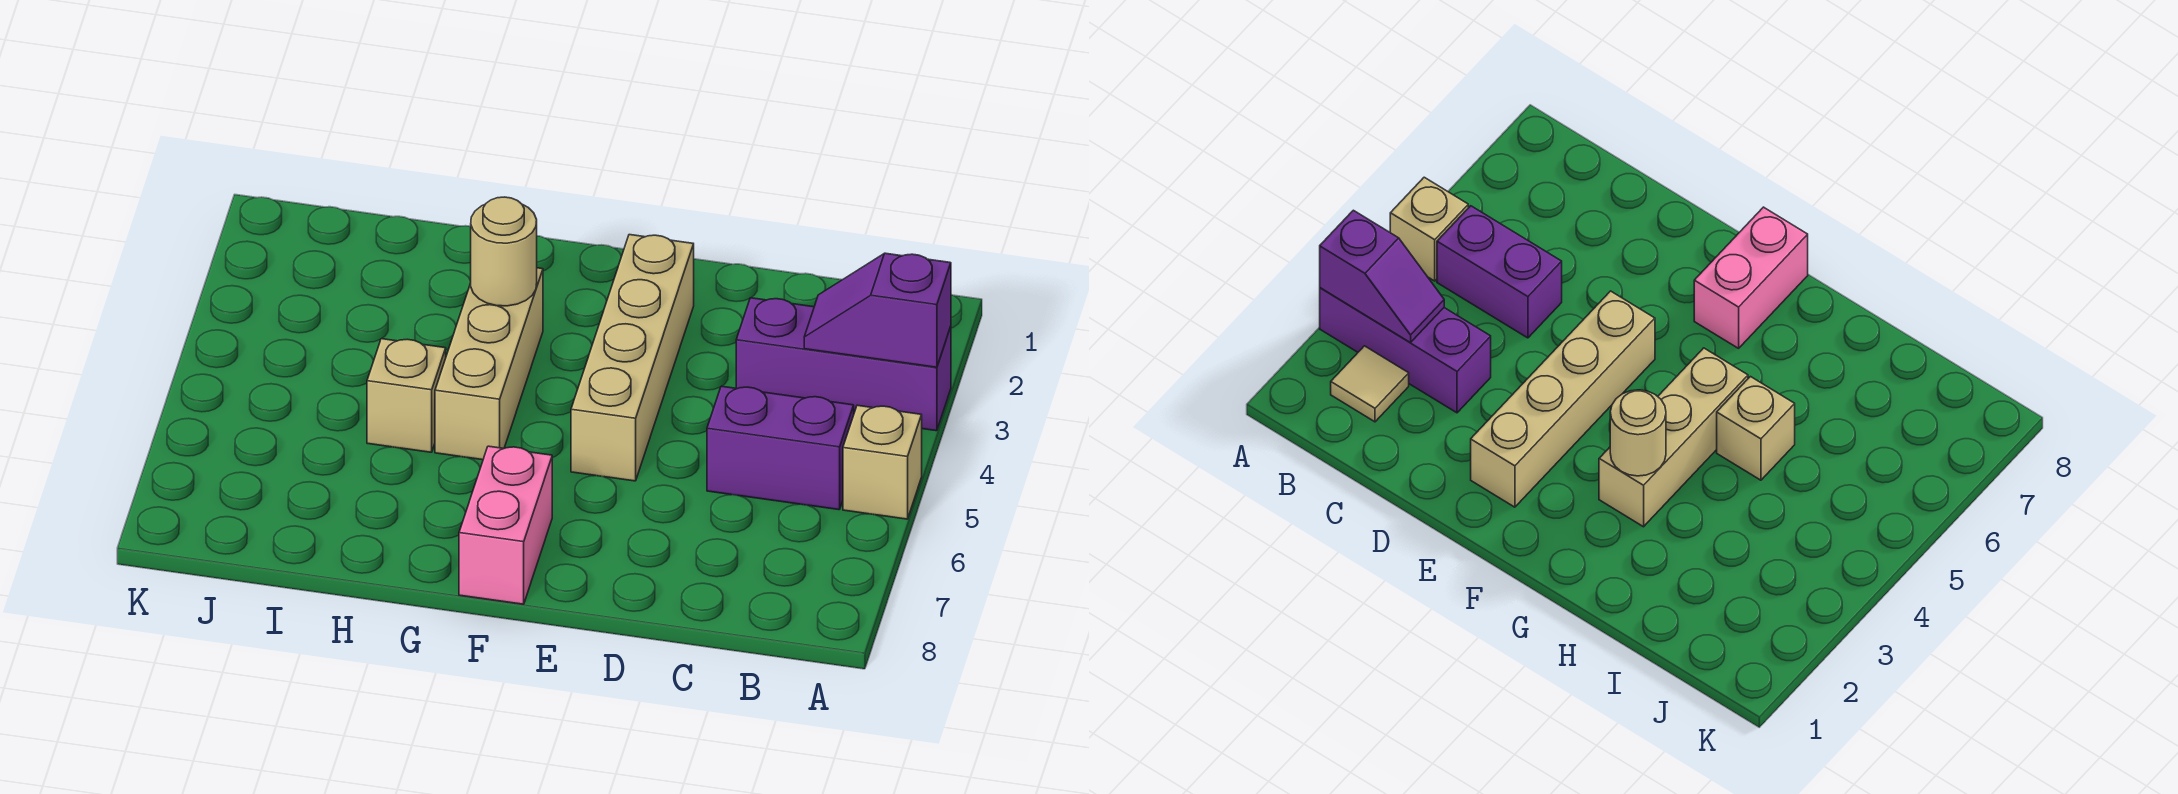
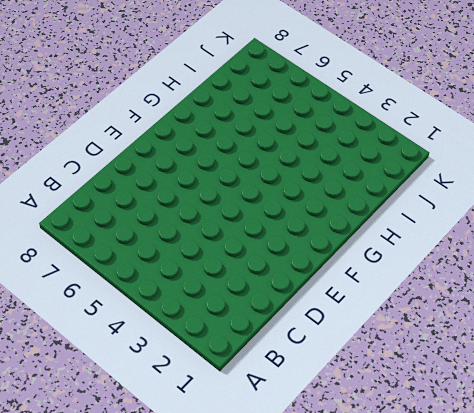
none -> purple 1x3 brick [736,298,951,431]
none -> tan 1x1 brick [843,405,922,519]

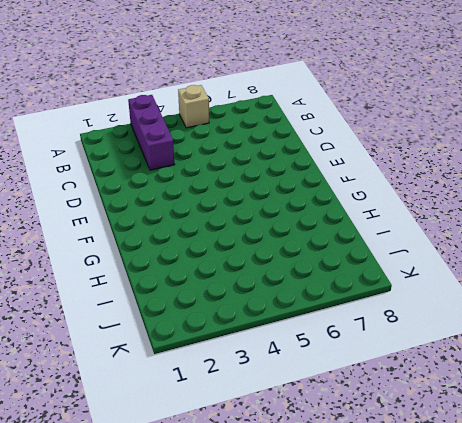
none -> tan 1x1 tile [1331,346,1409,422]
none -> purple 1x2 brick [707,386,854,510]

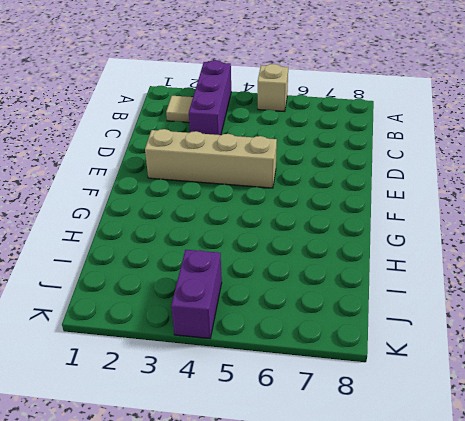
purple 1x2 brick [171,250,222,339] -> purple 1x2 brick moved to [707,386,854,510]
none -> pink 1x2 brick [459,446,552,604]
none -> tan 1x3 brick [435,268,543,460]

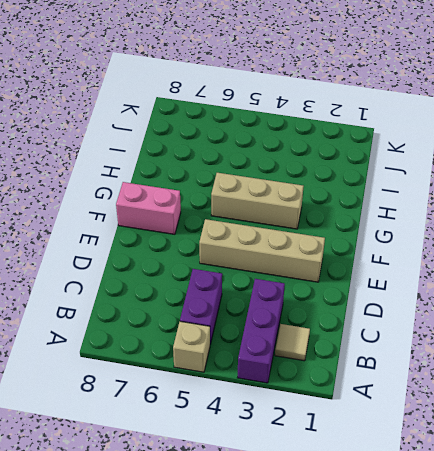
none -> tan 1x1 brick [367,339,446,452]
none -> purple 1x2 slope [804,253,951,367]

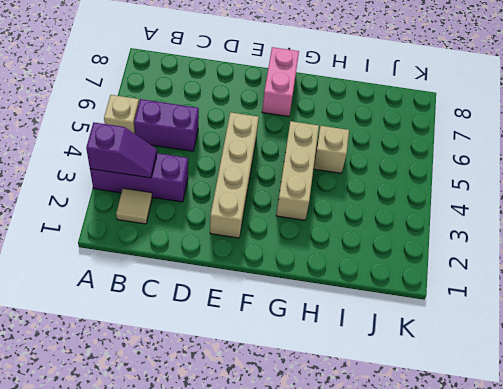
none -> tan 1x1 round brick [471,197,537,306]

